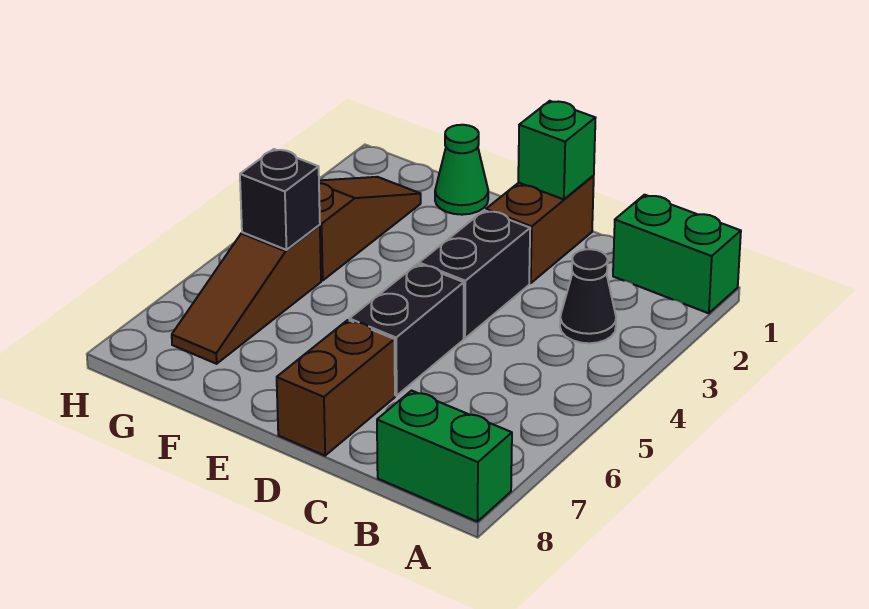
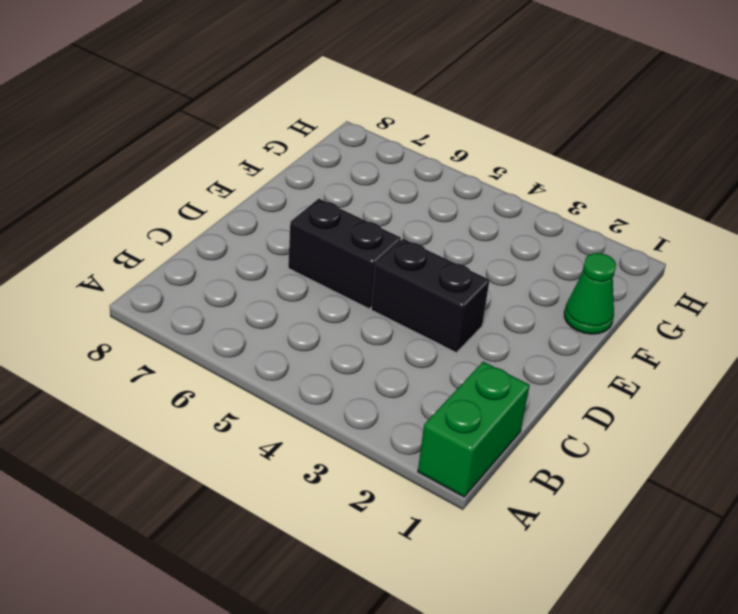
none -> green 1x2 brick [377,391,512,522]
none -> black 1x1 cone [560,249,616,343]
none -> brown 1x2 brick [486,176,594,283]

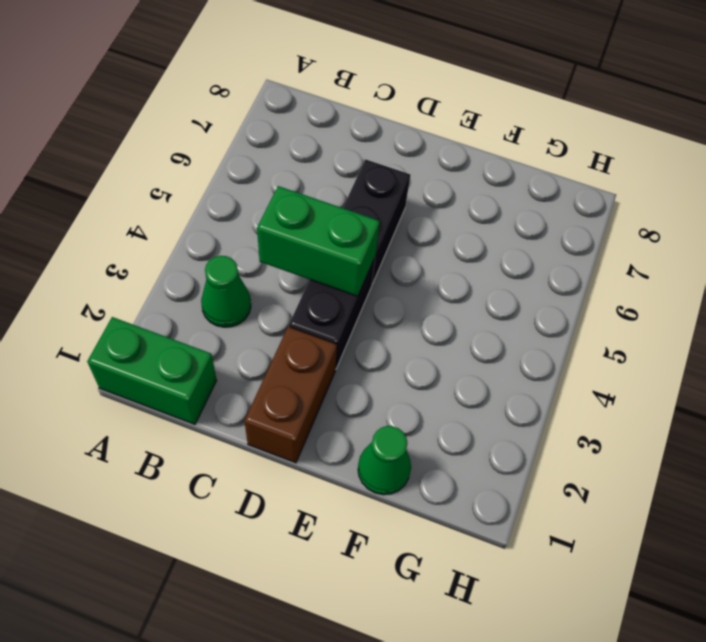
green 1x1 cone [201,256,251,327] -> black 1x1 cone [560,249,616,343]
green 1x2 brick [257,186,380,296] -> green 1x2 brick moved to [377,391,512,522]
none -> brown 1x2 brick [277,320,395,456]
none -> brown 1x3 slope [319,177,421,281]
none -> brown 1x3 slope [172,225,321,364]

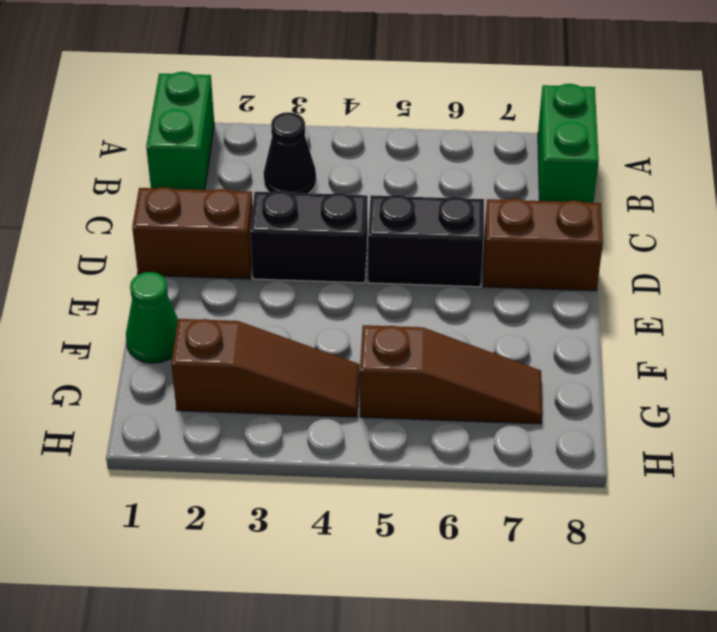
brown 1x3 slope [171,319,360,417] -> brown 1x3 slope turned to [319,177,421,281]
none -> green 1x1 brick [518,101,595,199]
none -> black 1x1 brick [240,149,320,250]

